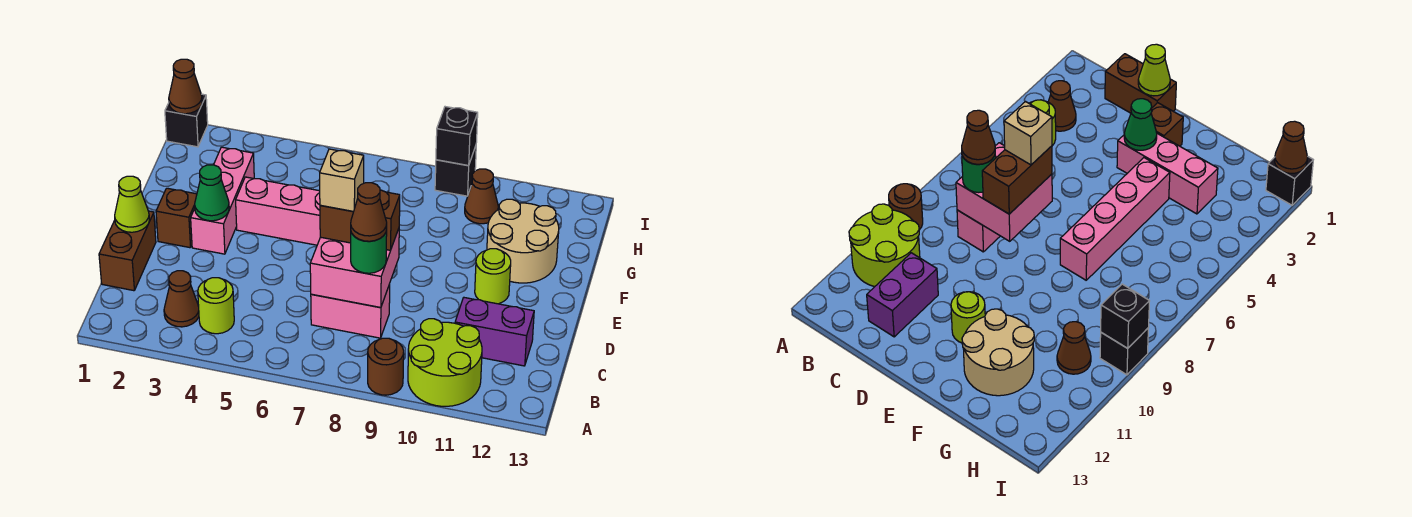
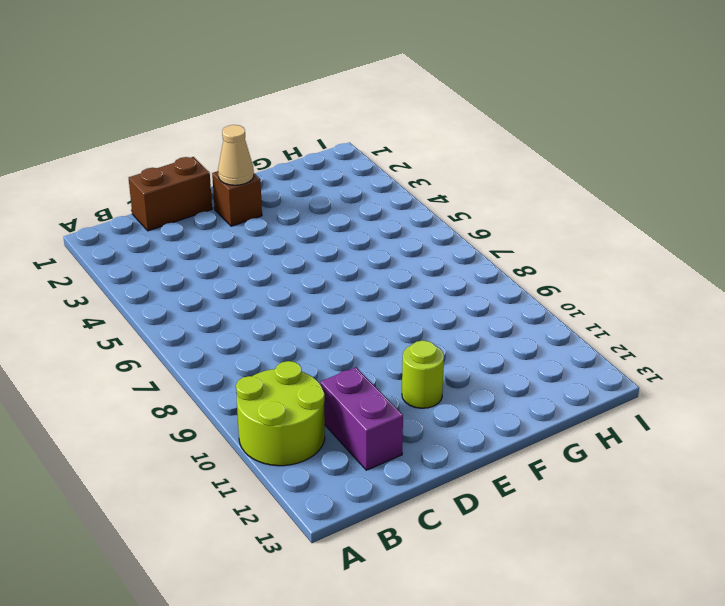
tan 1x1 cone [218,125,254,185] -> none
none -> brown 1x1 round brick [368,338,404,395]
none -> brown 1x1 cone [164,271,199,327]
none -> lime 1x1 round brick [198,278,234,334]

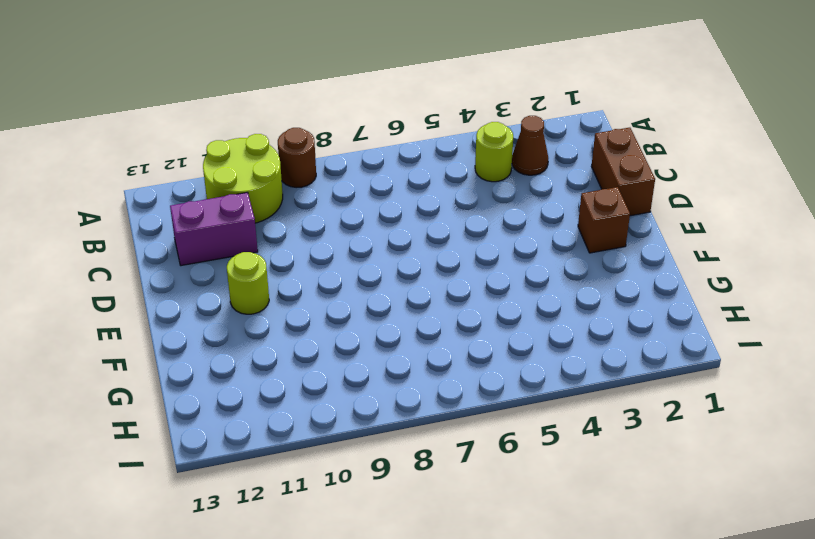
none -> pink 1x2 brick [311,284,390,338]
none -> pink 1x3 brick [191,147,254,254]
none -> pink 1x4 brick [236,177,320,245]

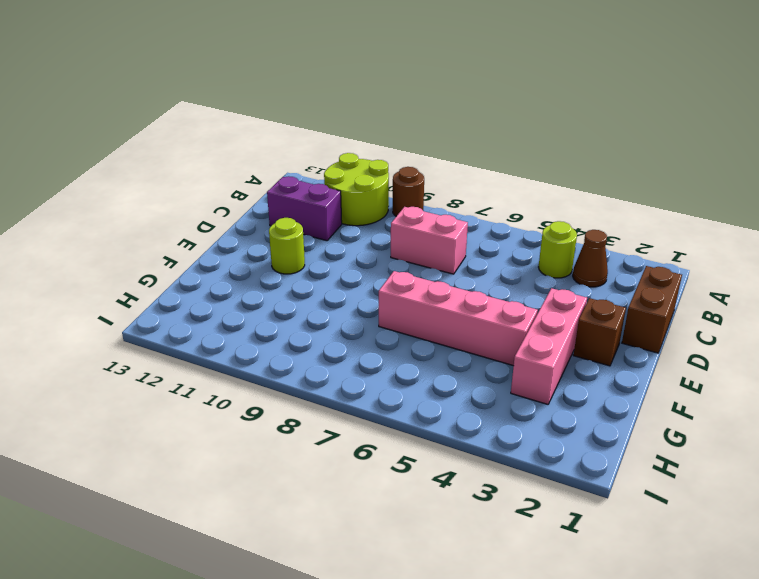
none -> tan 2x2 round brick [487,199,559,283]
none -> brown 1x1 cone [465,169,498,224]
none -> black 1x1 brick [165,94,208,147]

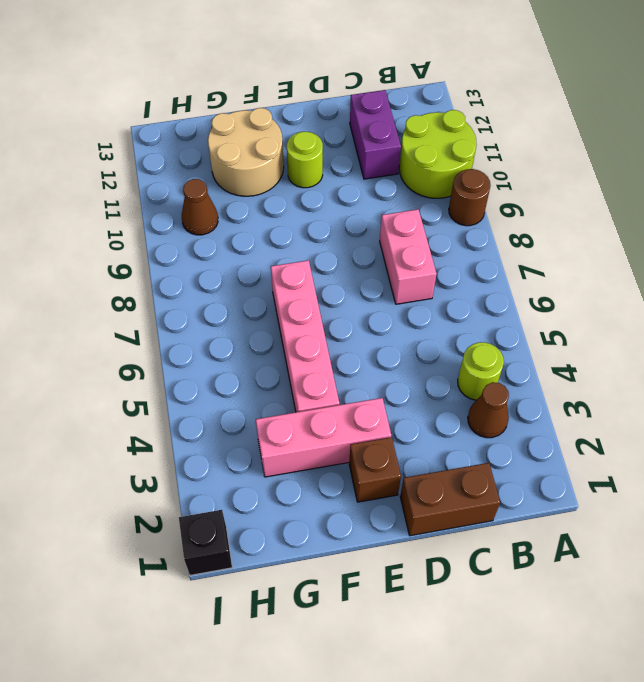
none -> black 1x1 brick [435,146,476,196]
none -> pink 2x2 brick [310,229,399,308]
none -> lime 1x1 cone [115,176,149,232]

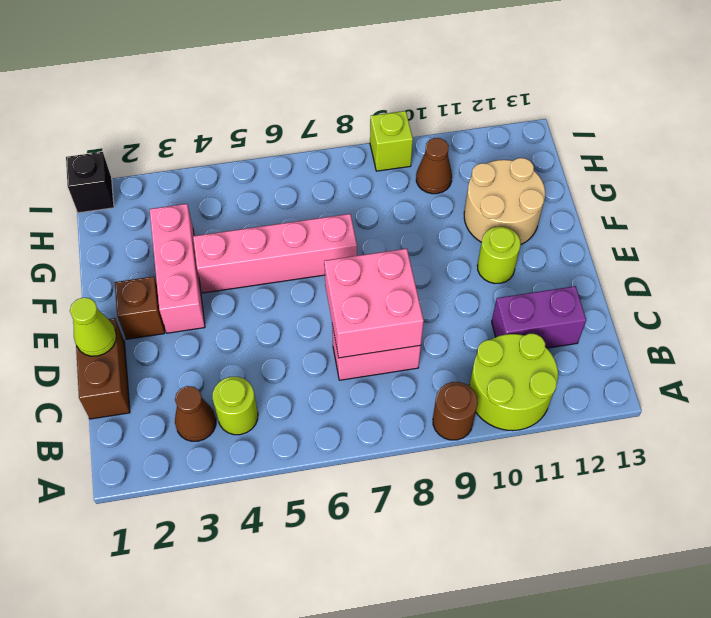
lime 1x1 brick [370,111,413,171] -> black 1x1 brick [435,146,476,196]
none -> green 1x1 cone [195,165,229,221]
none -> brown 1x1 cone [169,59,202,114]
none -> black 1x1 brick [436,107,478,166]

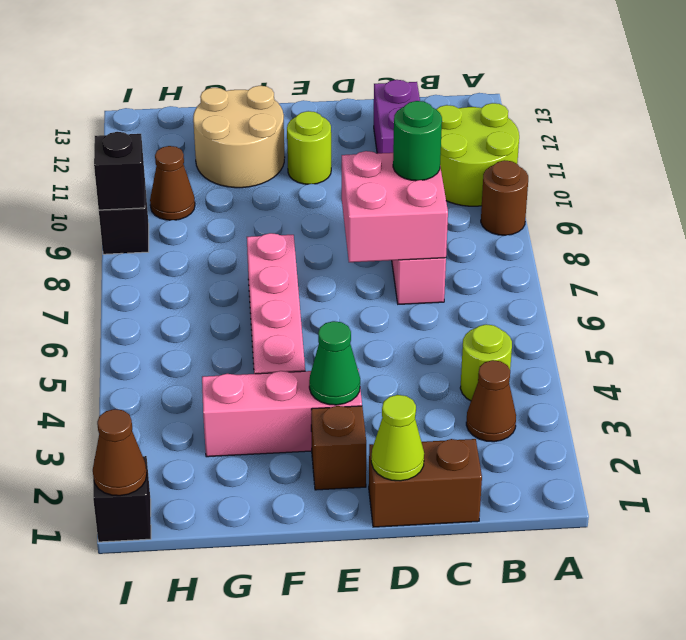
none -> brown 1x2 brick [320,190,400,250]
none -> brown 1x1 cone [351,183,387,241]
none -> tan 1x1 brick [320,149,364,211]

